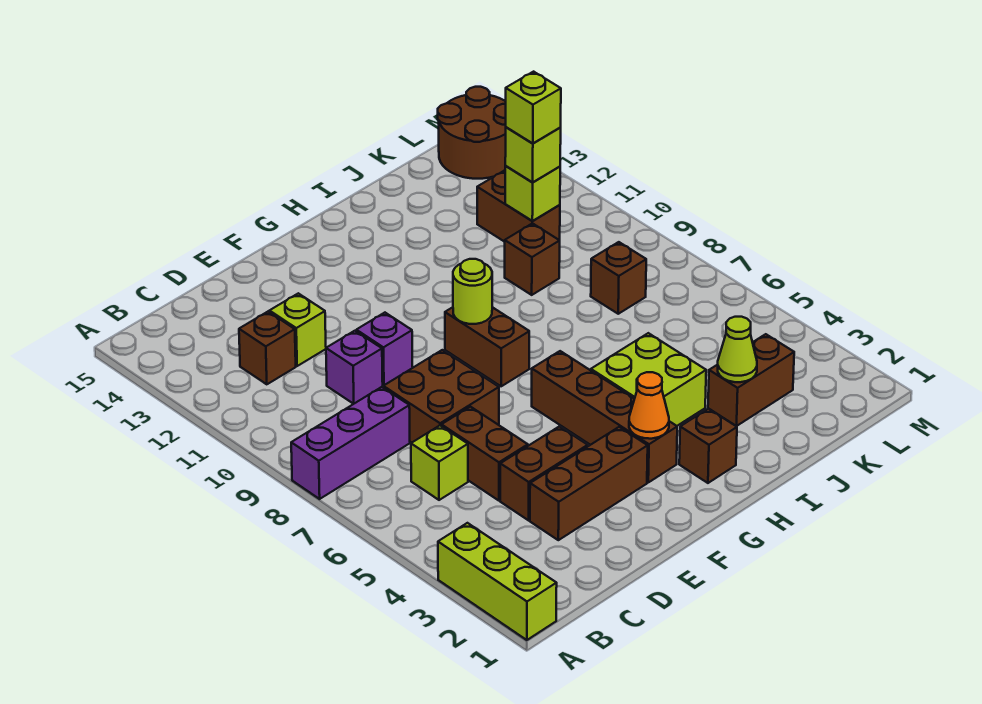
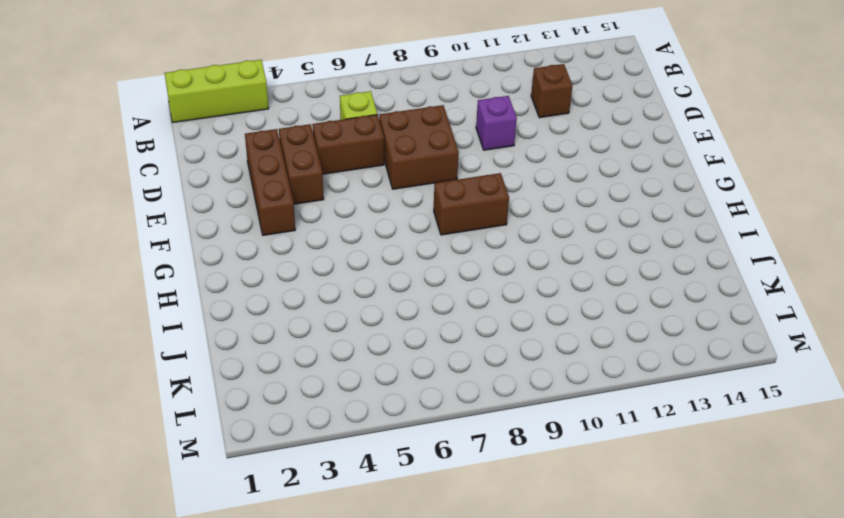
none -> purple 1x3 brick [291,387,410,499]
none -> lime 1x1 brick [270,293,326,366]
none -> purple 1x1 brick [356,313,413,385]

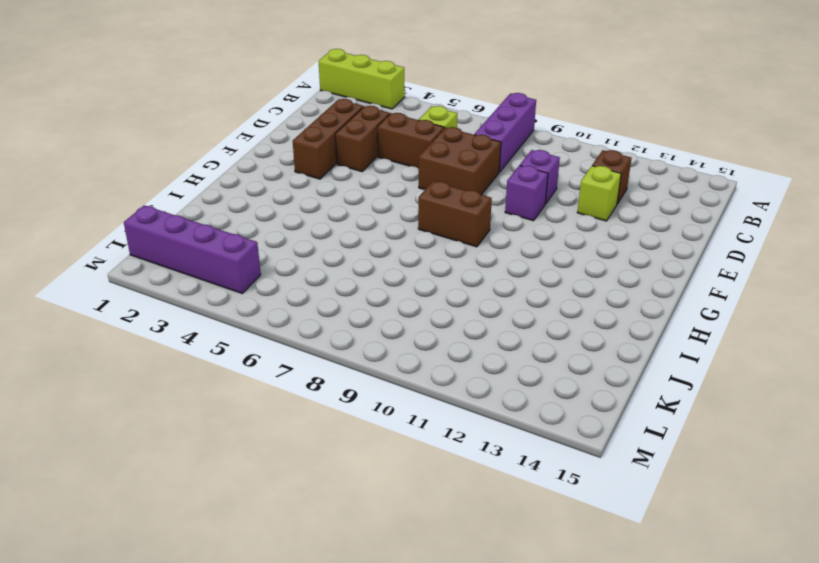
purple 1x4 brick [124,205,261,293] -> none
none -> brown 1x4 brick [532,351,677,482]
none -> brown 1x1 brick [679,409,737,483]
none -> lime 2x2 brick [591,333,706,426]

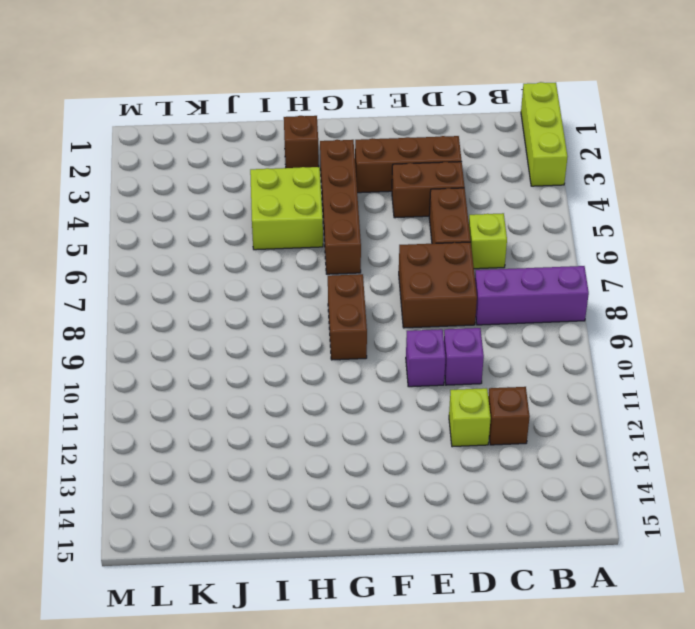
none -> brown 1x2 brick [708,334,794,426]
none -> brown 1x1 brick [505,223,560,295]
none -> brown 1x1 brick [591,242,646,314]

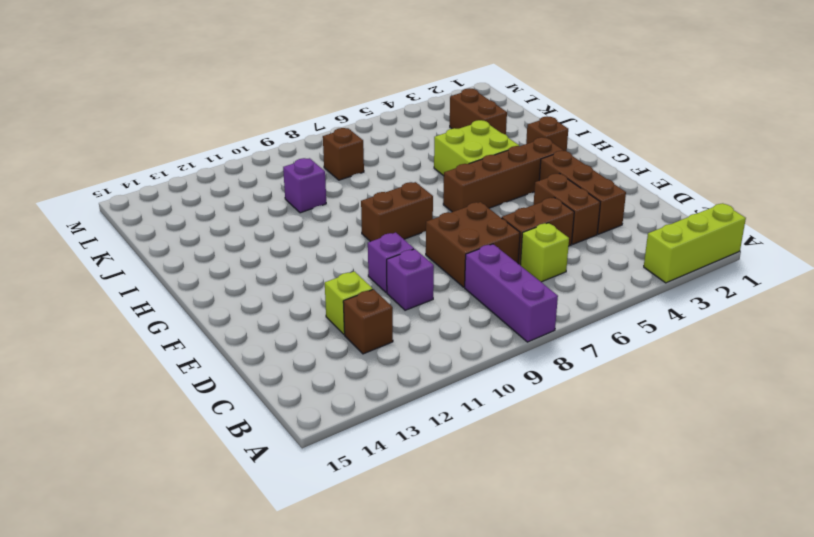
purple 1x1 brick [283,158,326,213] -> brown 1x1 brick [505,223,560,295]
none -> brown 1x2 brick [477,170,560,242]
none -> brown 2x2 round brick [438,87,506,179]
none -> orange 1x1 cone [629,372,669,439]

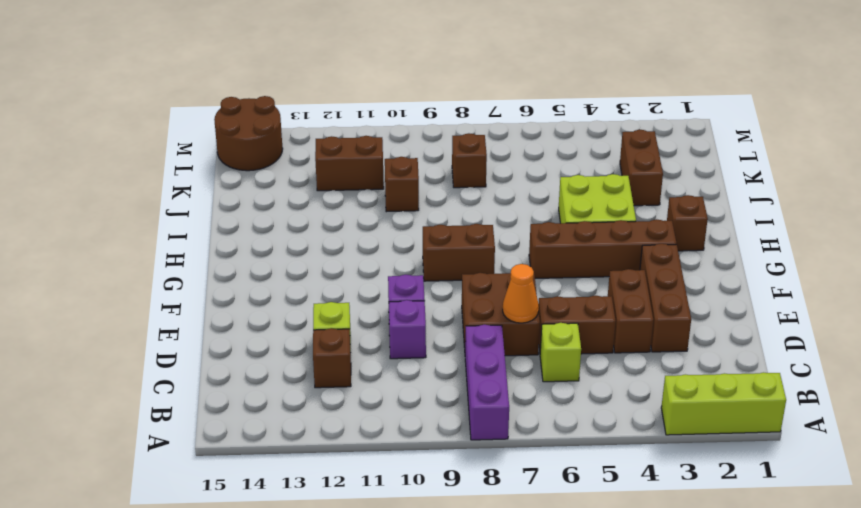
orange 1x1 cone [503,264,539,323] -> orange 1x1 cone moved to [629,372,669,439]
none -> lime 1x1 round brick [453,259,492,324]
none -> lime 1x1 cone [718,317,757,382]
none -> lime 1x1 brick [505,166,560,221]

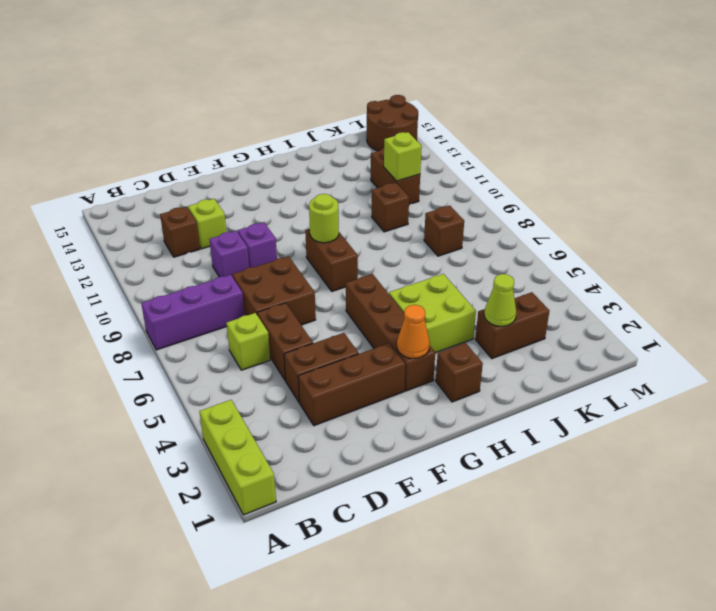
none -> lime 1x1 brick [505,127,561,182]
none -> lime 1x1 brick [506,72,561,144]

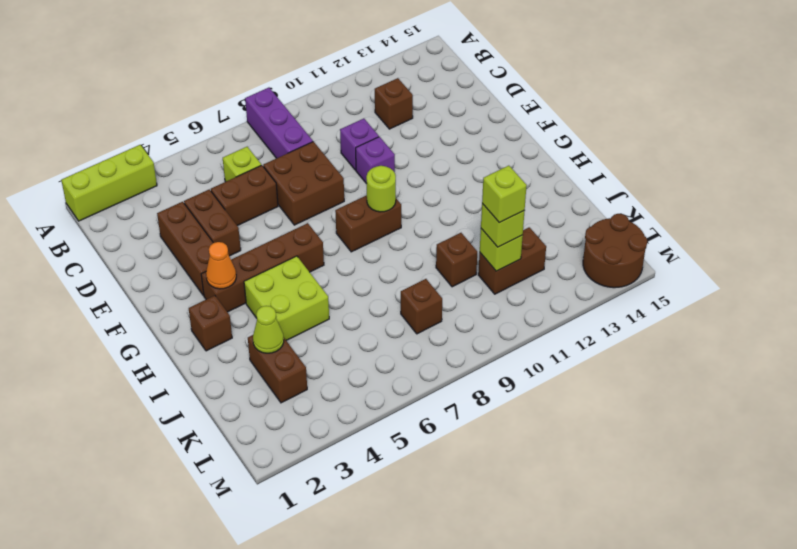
none -> lime 1x1 brick [270,293,326,366]

